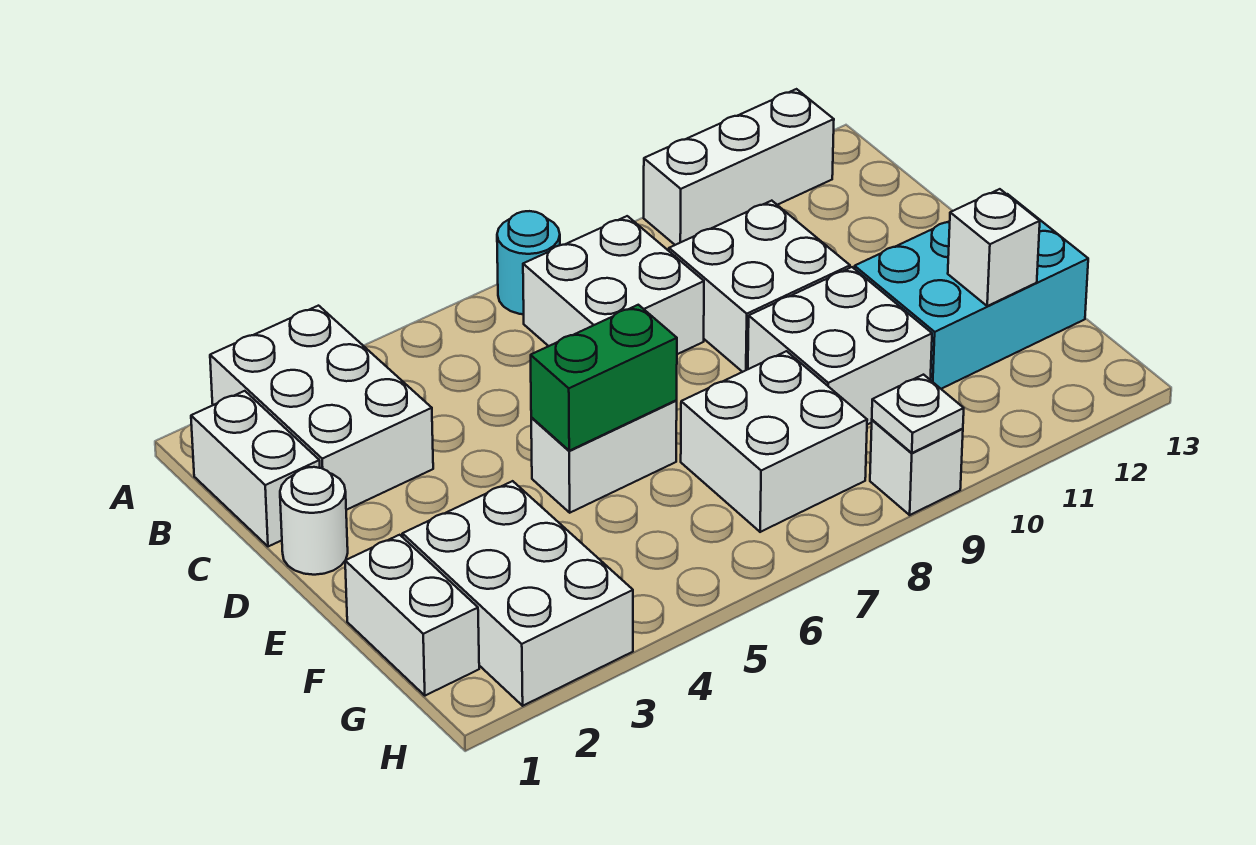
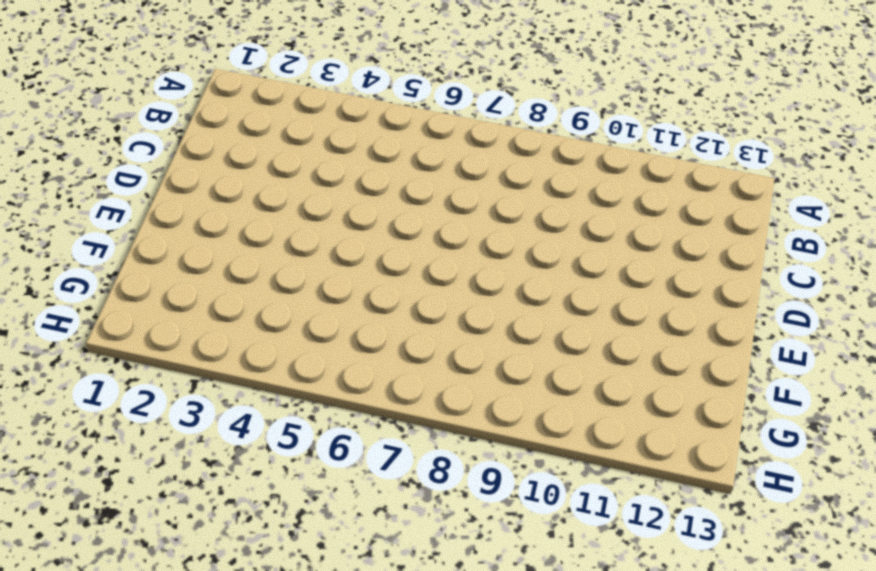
none -> white 2x3 brick [210,306,433,510]
none -> cyan 1x1 round brick [497,211,560,314]
none -> white 1x3 brick [644,89,834,245]

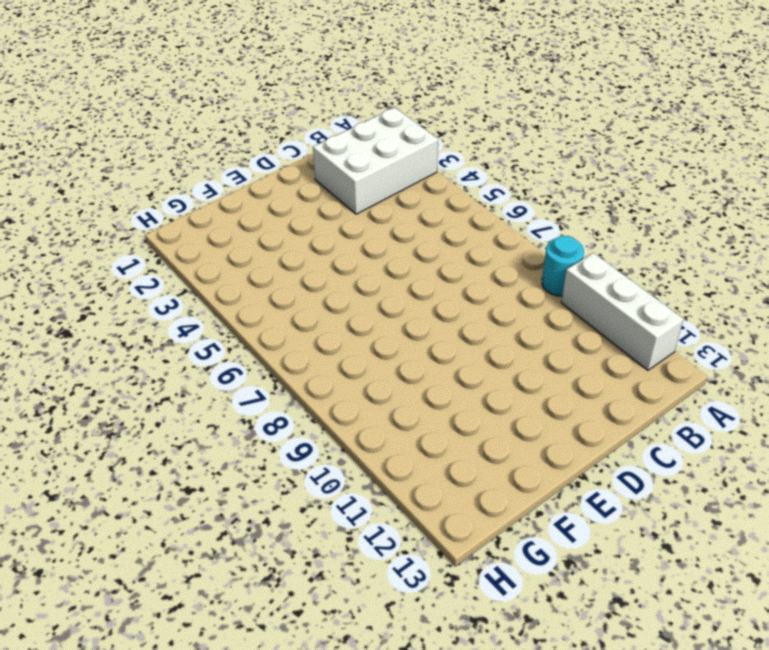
cyan 1x1 round brick [542,236,584,296] -> cyan 1x1 round brick moved to [497,211,560,314]
none -> white 1x2 brick [191,391,320,547]
none -> white 2x2 brick [523,216,704,354]
none -> white 2x2 brick [669,201,850,372]

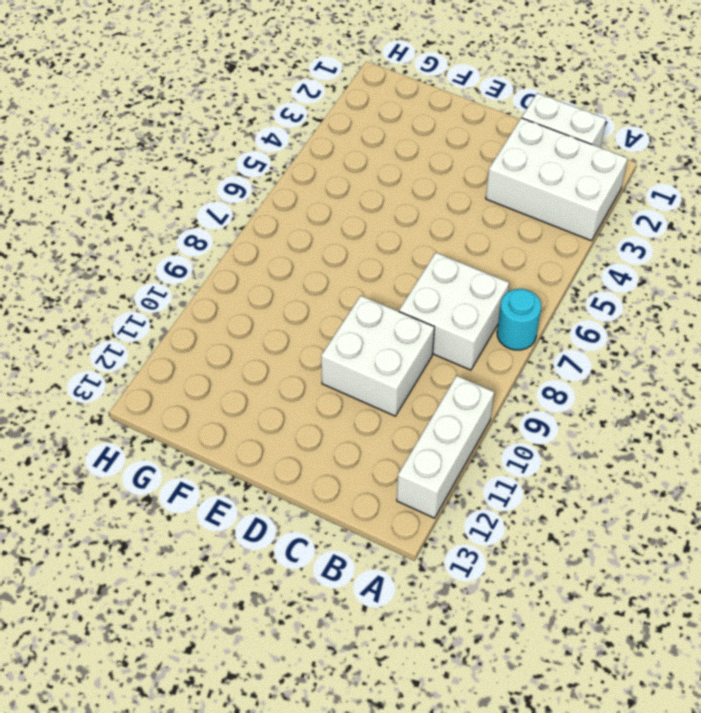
none -> white 1x1 round brick [280,467,348,575]
none -> white 1x2 brick [531,401,677,513]
none -> white 2x2 brick [748,267,932,425]

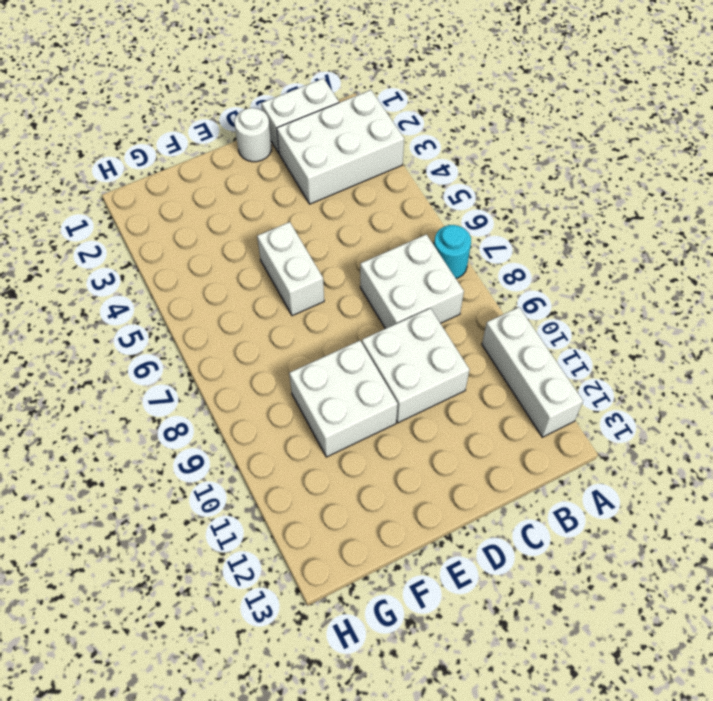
none -> cyan 2x3 brick [854,194,1088,389]
none -> white 1x2 brick [345,535,479,696]
none -> white 2x3 brick [402,481,633,706]

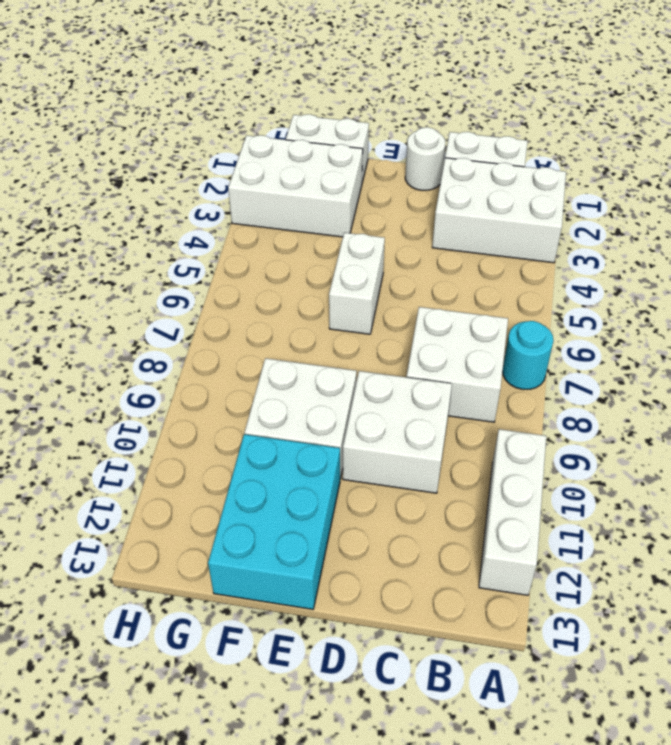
none -> white 2x2 brick [681,351,867,532]
none -> white 1x1 brick [870,420,963,515]
none -> green 1x2 brick [531,305,677,451]

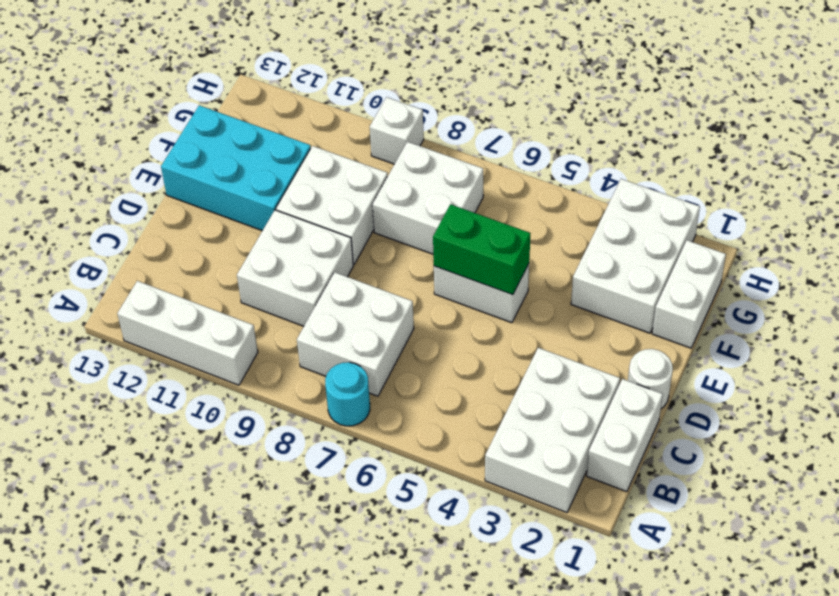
none -> white 1x1 brick [948,189,1040,306]
none -> white 1x1 plate [872,375,964,453]

